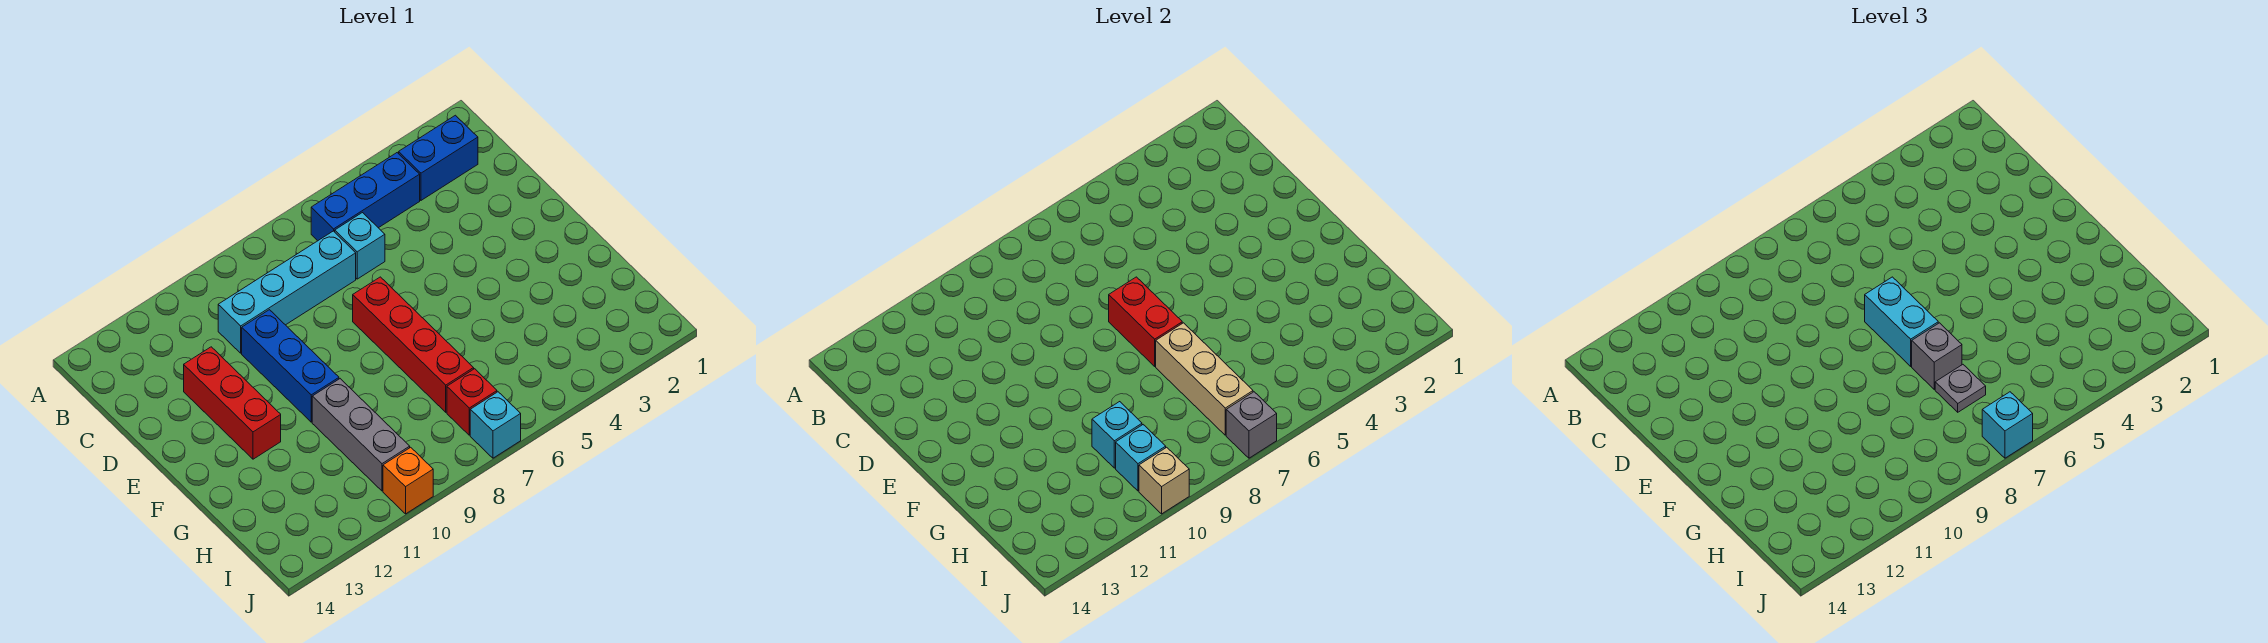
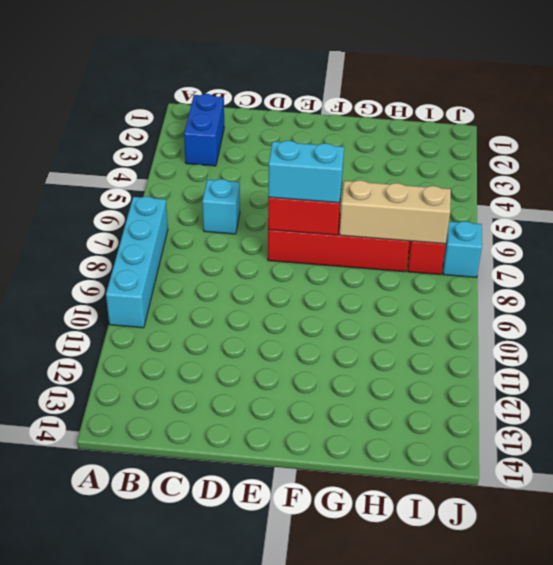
cyan 1x4 brick [106,196,168,328] -> cyan 1x4 brick moved to [218,231,356,353]
none -> blue 1x3 brick [311,153,420,241]
none -> blue 1x3 brick [242,310,339,422]
none -> red 1x3 brick [184,347,281,459]

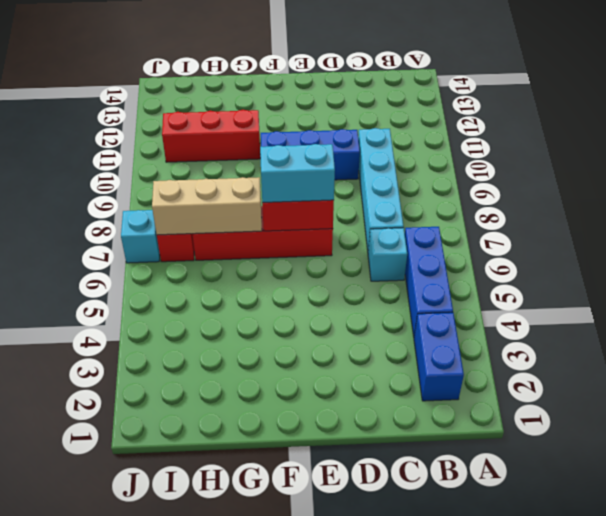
red 1x3 brick [162,110,260,162] -> red 1x3 brick moved to [184,347,281,459]
none -> grey 1x3 brick [312,379,410,491]
none -> orange 1x1 brick [383,447,433,514]
none -> cyan 1x1 brick [1092,402,1142,468]

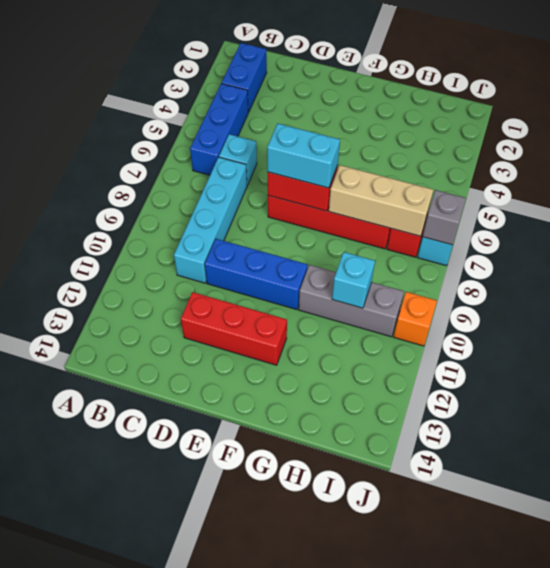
none -> cyan 1x1 brick [1116,425,1166,491]
none -> tan 1x1 brick [1139,447,1189,514]
none -> grey 1x1 brick [1912,323,1962,389]

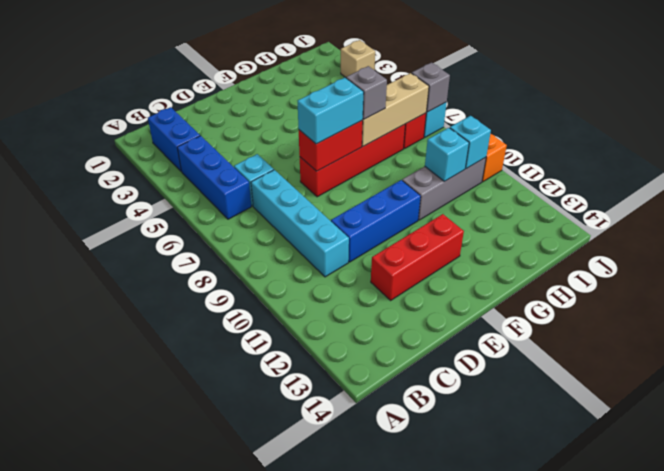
tan 1x1 brick [341,40,375,78] -> tan 1x1 brick moved to [1139,447,1189,514]
none -> grey 1x1 plate [1935,365,1986,412]
none -> cyan 1x1 brick [1982,392,2033,458]

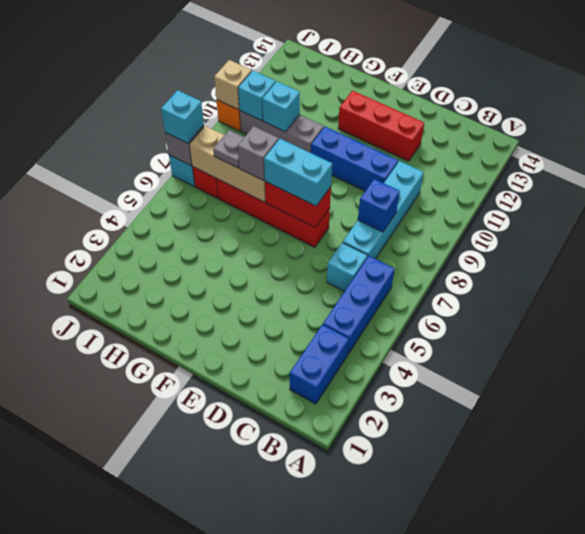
blue 1x1 brick [358,179,400,232] -> none

